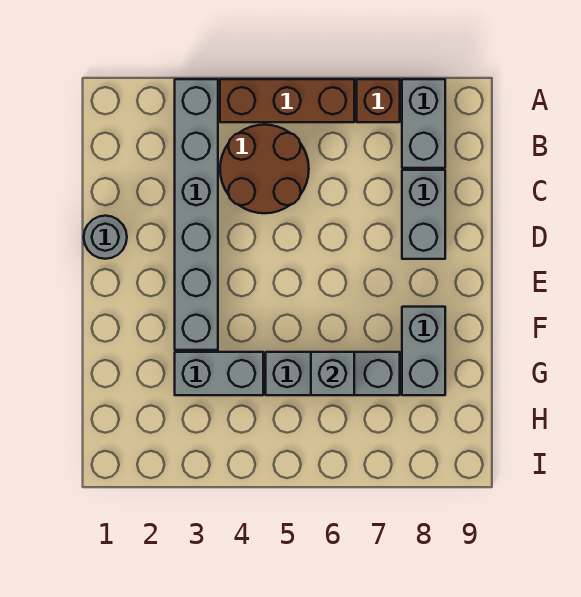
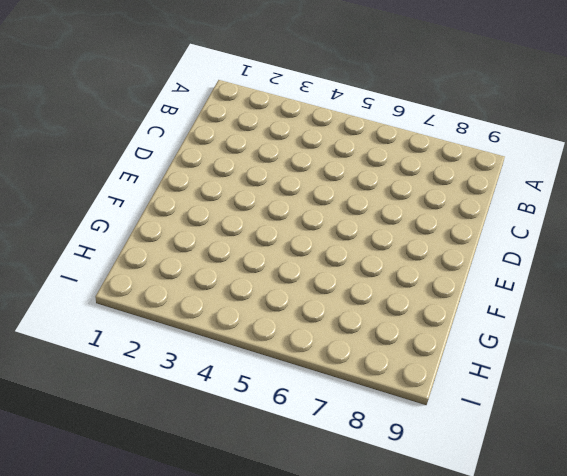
none -> grey 1x6 brick [175,79,218,350]
none -> brown 1x3 brick [220,79,354,122]

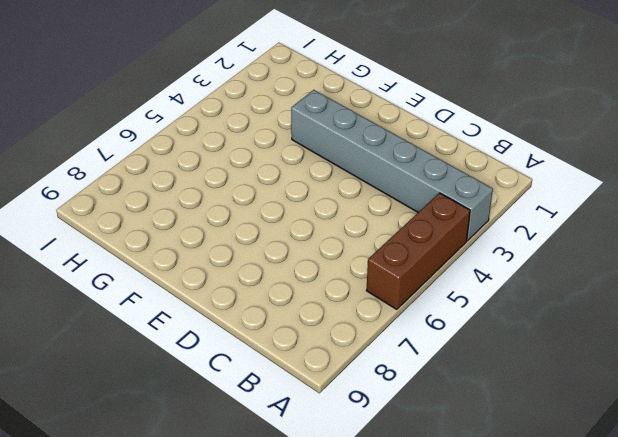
none -> brown 1x1 brick [357,79,400,122]
none -> grey 1x2 brick [402,79,445,168]

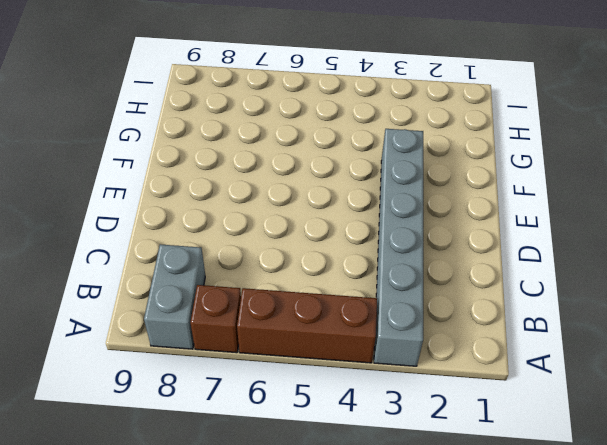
none -> brown 2x2 round brick [220,125,309,213]
none -> grey 1x2 brick [402,170,445,259]

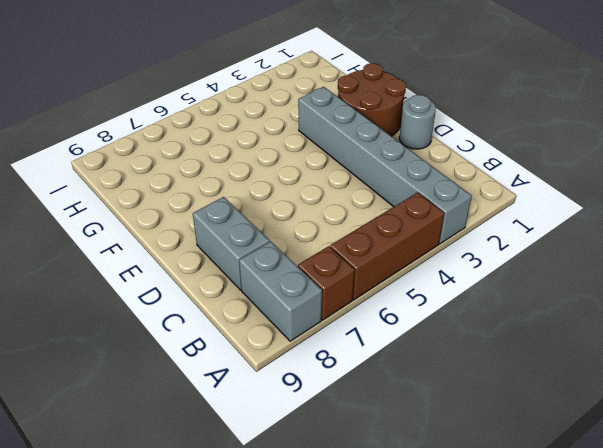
brown 2x2 round brick [338,63,406,136] -> brown 2x2 round brick moved to [220,125,309,213]
none -> grey 1x2 brick [402,307,445,395]
none -> grey 1x2 brick [175,352,263,395]

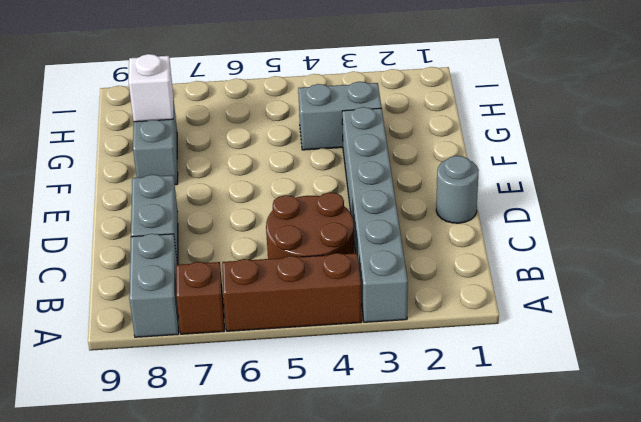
white 1x1 brick [129,54,173,122] -> none
none -> grey 1x3 brick [266,352,400,395]
none -> grey 1x1 brick [311,352,354,395]

